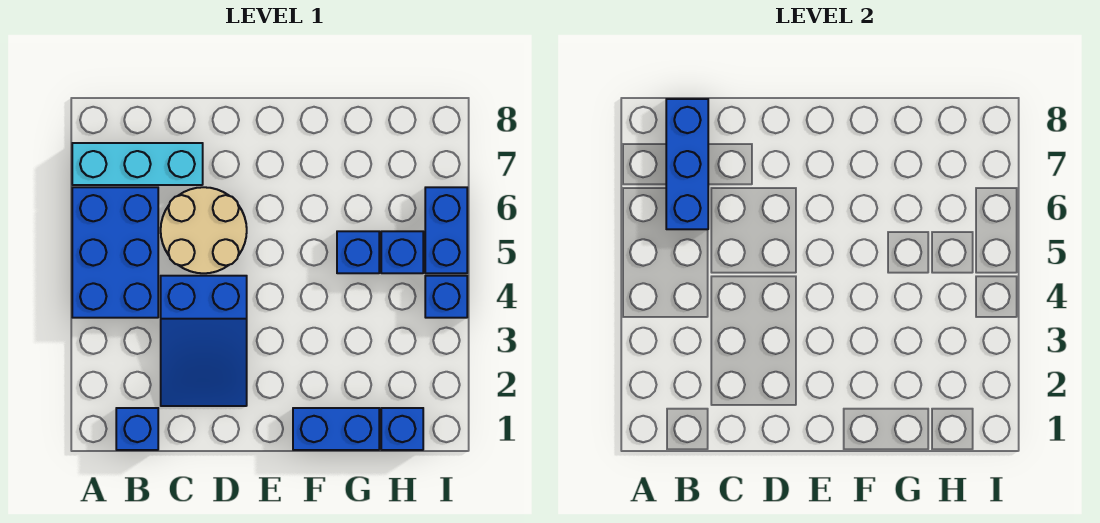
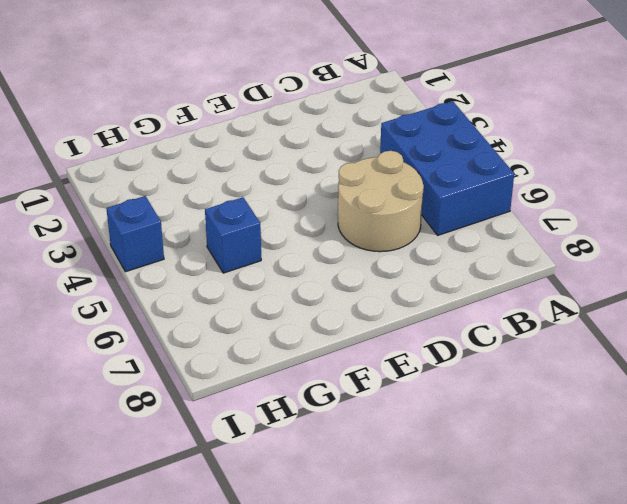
none -> cyan 1x3 brick [72,143,203,185]
none -> blue 1x1 brick [116,408,158,450]
none -> blue 2x3 slope [161,276,247,406]

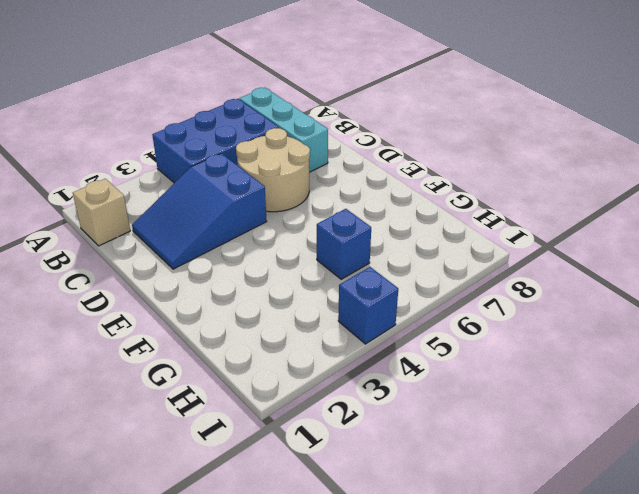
tan 1x1 brick [73,179,130,246] -> blue 1x1 brick [116,408,158,450]
none -> blue 1x2 brick [293,408,379,450]
none -> blue 1x1 brick [381,408,423,450]
none -> blue 1x1 brick [381,231,423,273]

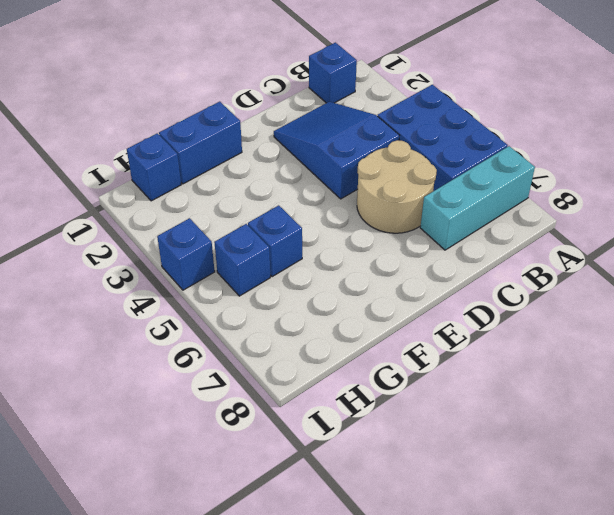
none -> blue 1x2 brick [425,187,467,273]
none -> blue 1x3 brick [666,99,708,229]

